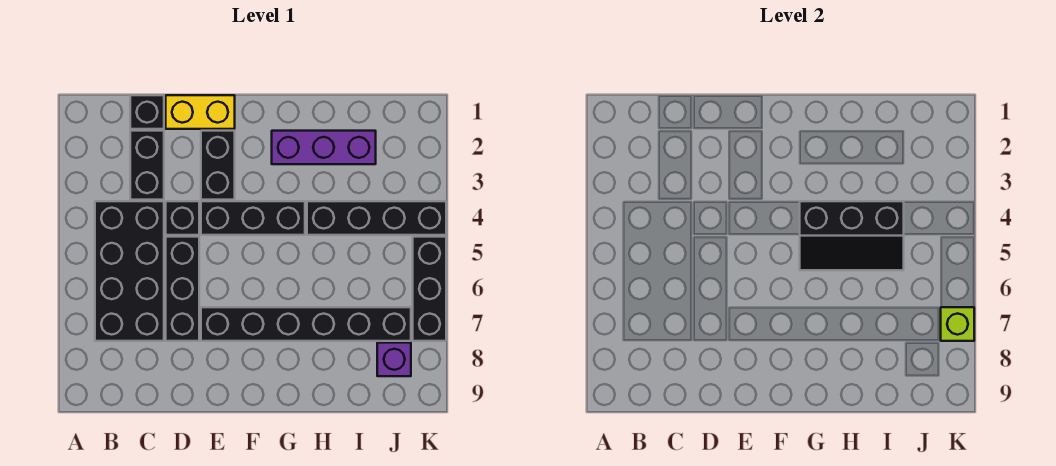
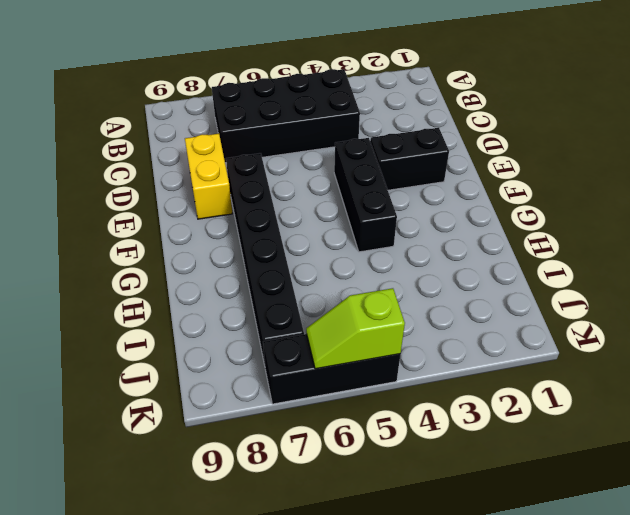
yellow 1x2 brick [185,134,233,219] -> yellow 1x2 brick moved to [166,95,235,129]
lime 1x2 slope [306,288,405,369] -> none
none -> black 1x1 brick [130,95,164,129]
none -> black 1x2 brick [130,131,164,200]
none -> black 1x1 brick [166,201,199,235]

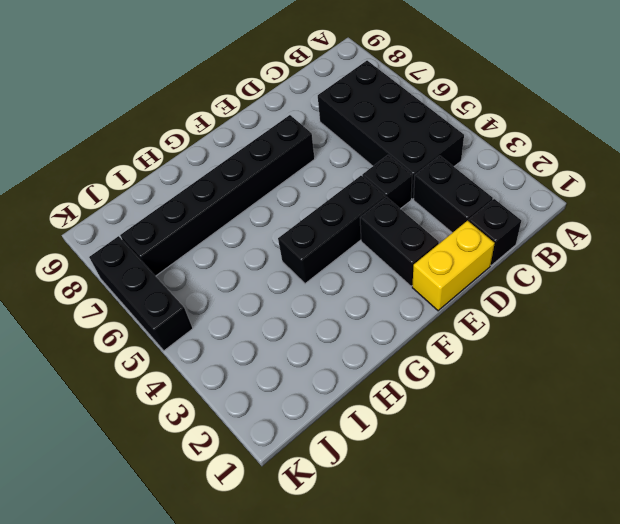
none -> black 1x3 brick [166,237,199,341]
none -> purple 1x3 brick [272,131,376,164]
none -> black 1x4 brick [307,201,446,235]

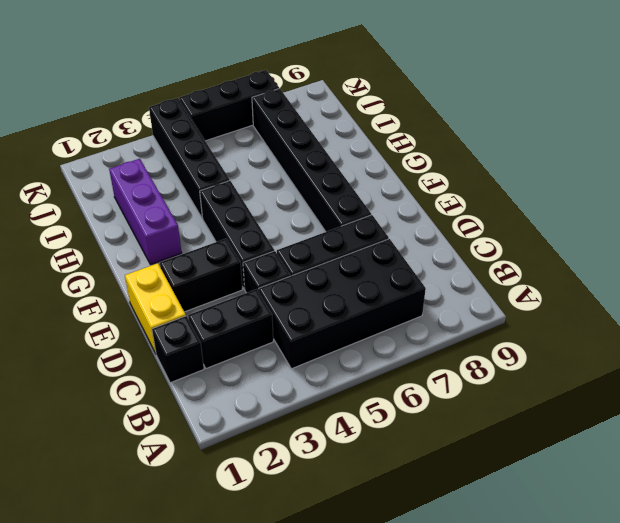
none -> purple 1x1 brick [377,343,411,376]
none -> black 2x3 slope [800,201,904,270]
none -> lime 1x1 brick [941,307,974,341]

